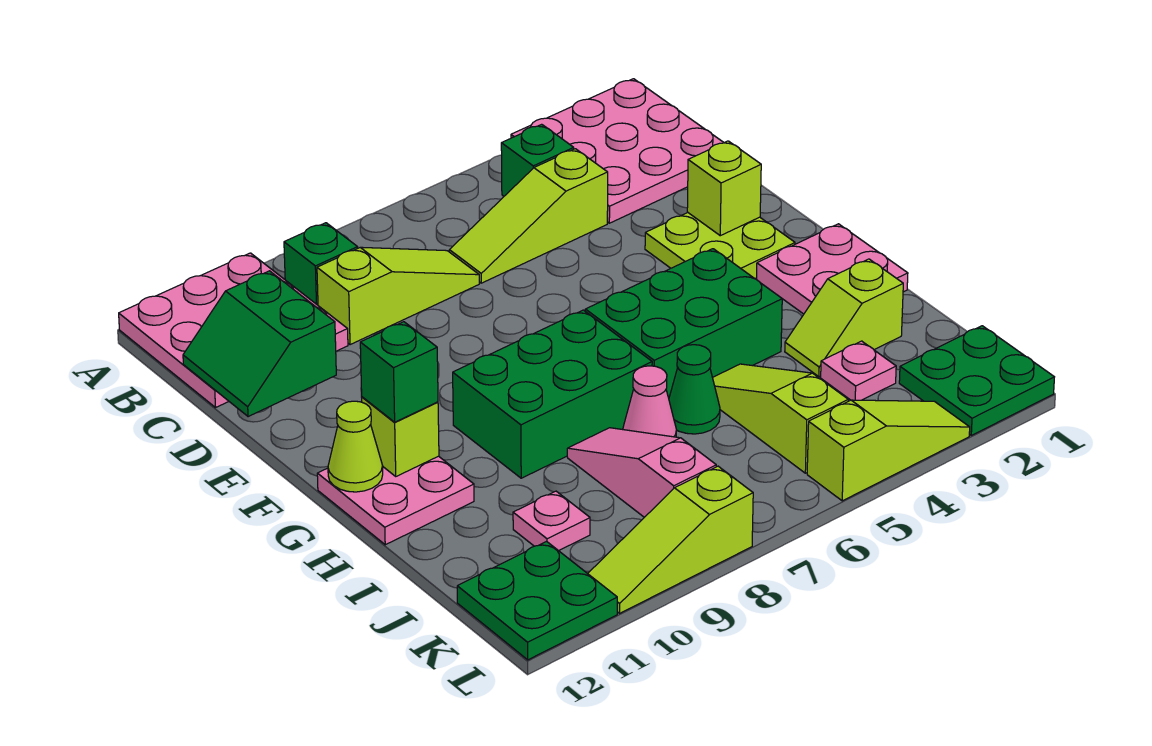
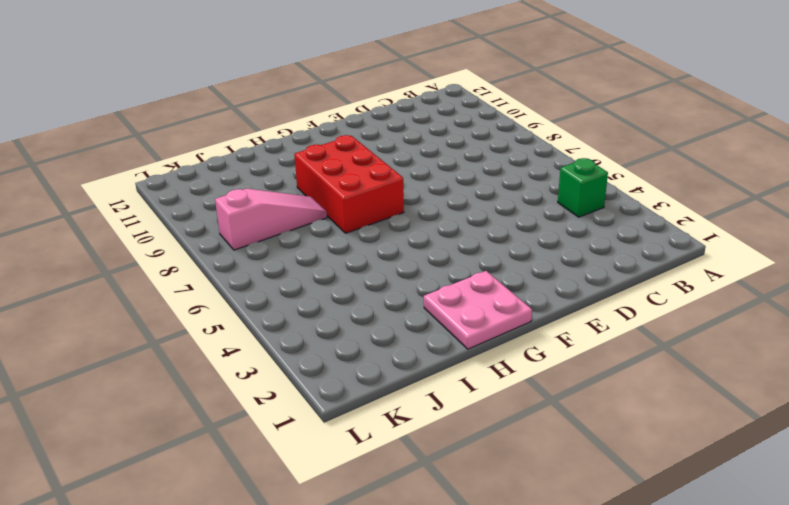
red 2x3 brick [294,135,404,233] -> green 2x3 brick [453,310,652,478]
none -> pink 3x3 plate [511,79,724,223]
none -> pink 3x3 plate [119,253,348,407]
none -> green 1x1 brick [284,223,358,305]

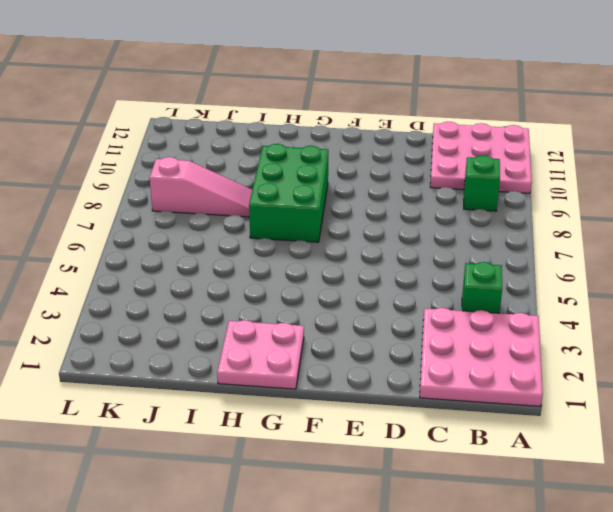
none -> lime 1x3 slope [449,149,608,283]
none -> lime 1x3 slope [317,247,479,345]
none -> lime 2x2 plate [645,213,795,279]

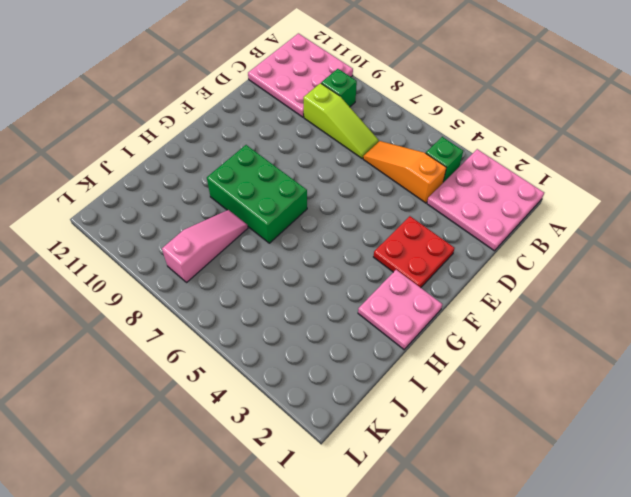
orange 1x3 slope [363,141,446,203] -> lime 1x3 slope [449,149,608,283]
red 2x2 plate [374,216,455,288] -> lime 2x2 plate [645,213,795,279]
none -> green 2x3 brick [585,249,782,398]
none -> pink 2x2 plate [317,456,474,545]
none -> lime 1x2 slope [785,259,903,377]

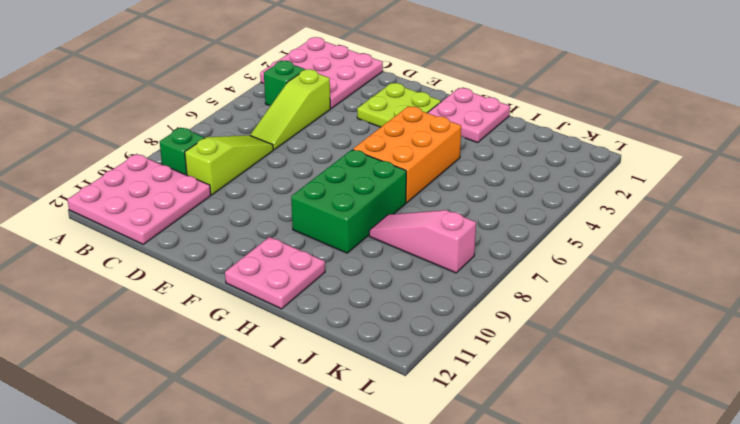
orange 2x3 brick [353,106,461,203] -> green 2x3 brick [585,249,782,398]
none -> lime 1x2 slope [785,259,903,377]
none -> lime 1x3 slope [713,364,848,473]
none -> green 1x1 cone [669,345,720,434]

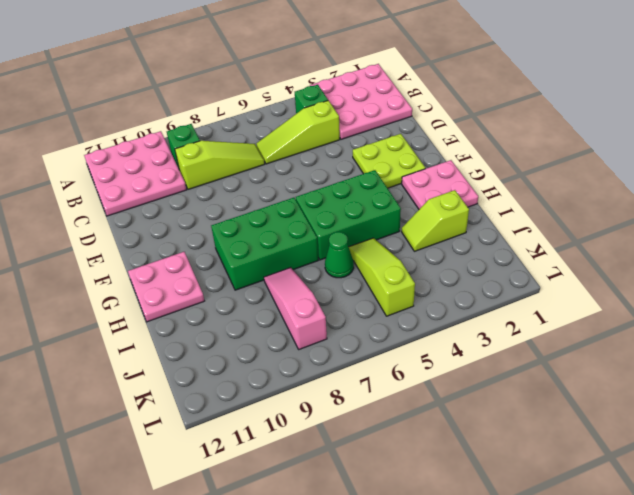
none -> pink 1x1 cone [623,366,676,437]
none -> pink 1x1 plate [821,341,896,400]
none -> pink 1x1 plate [513,491,590,551]

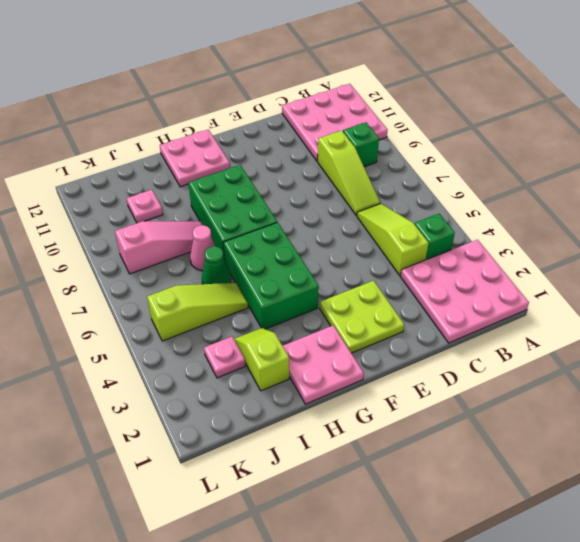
none -> green 2x2 plate [899,326,1054,435]
none -> green 2x2 plate [457,542,617,660]
none -> lime 1x3 slope [807,400,970,501]

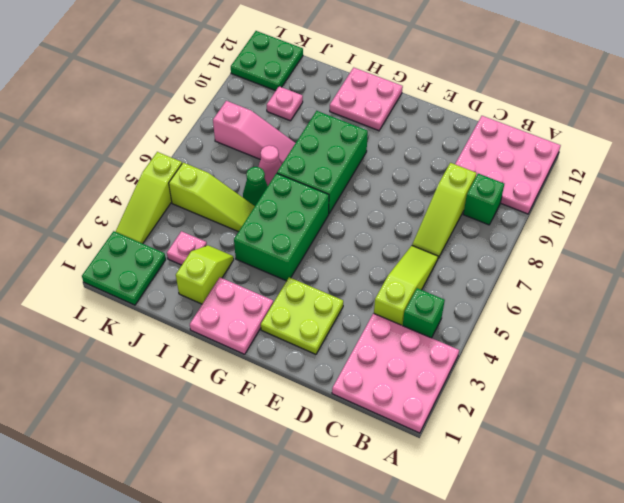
none -> lime 1x3 slope [588,466,753,613]
none -> green 2x2 slope [183,271,336,417]
none -> lime 1x1 brick [687,141,761,236]

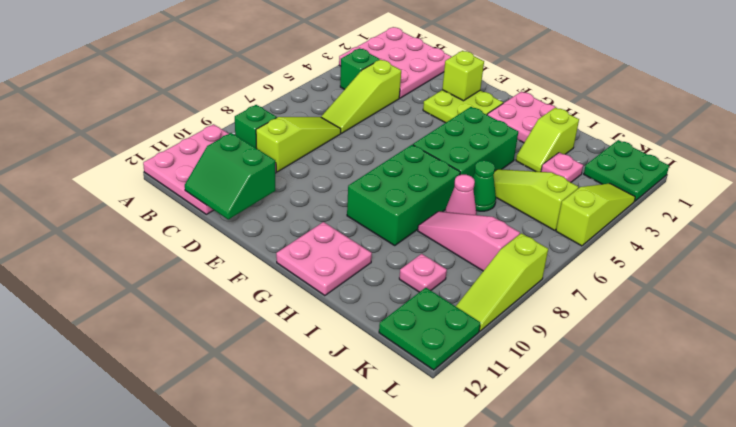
none -> lime 1x1 brick [362,397,439,476]
none -> lime 1x1 cone [328,401,383,492]
none -> green 1x1 brick [360,322,438,422]

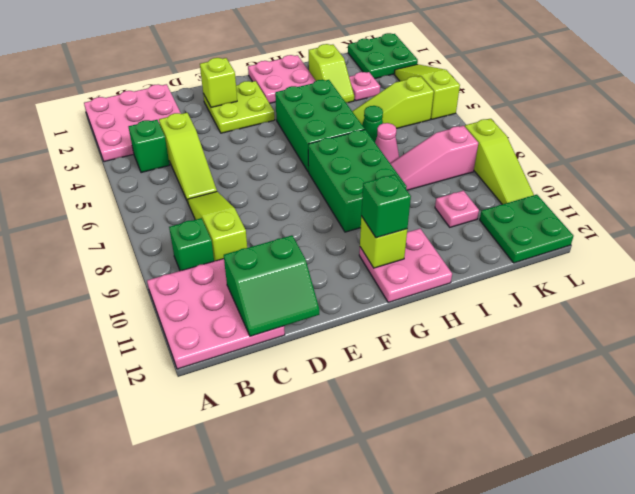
none -> lime 1x1 cone [328,401,383,492]

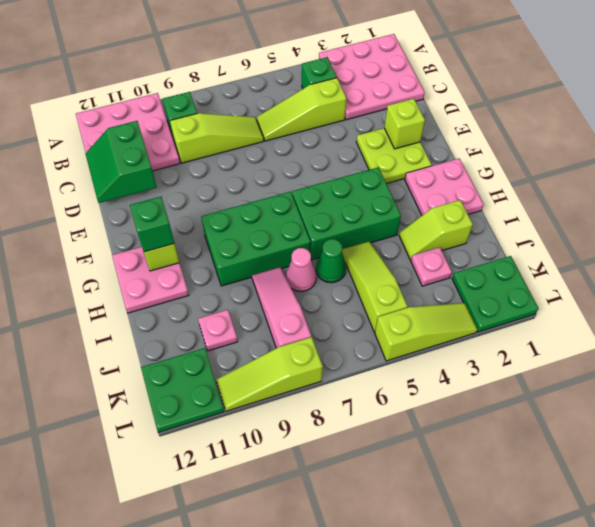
none -> lime 1x1 cone [328,401,383,492]

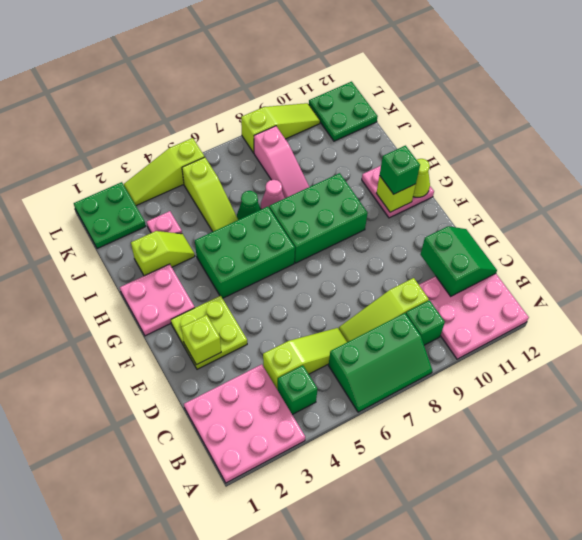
green 2x3 slope [329,313,432,412] -> none
none -> pink 1x1 plate [513,491,590,551]

